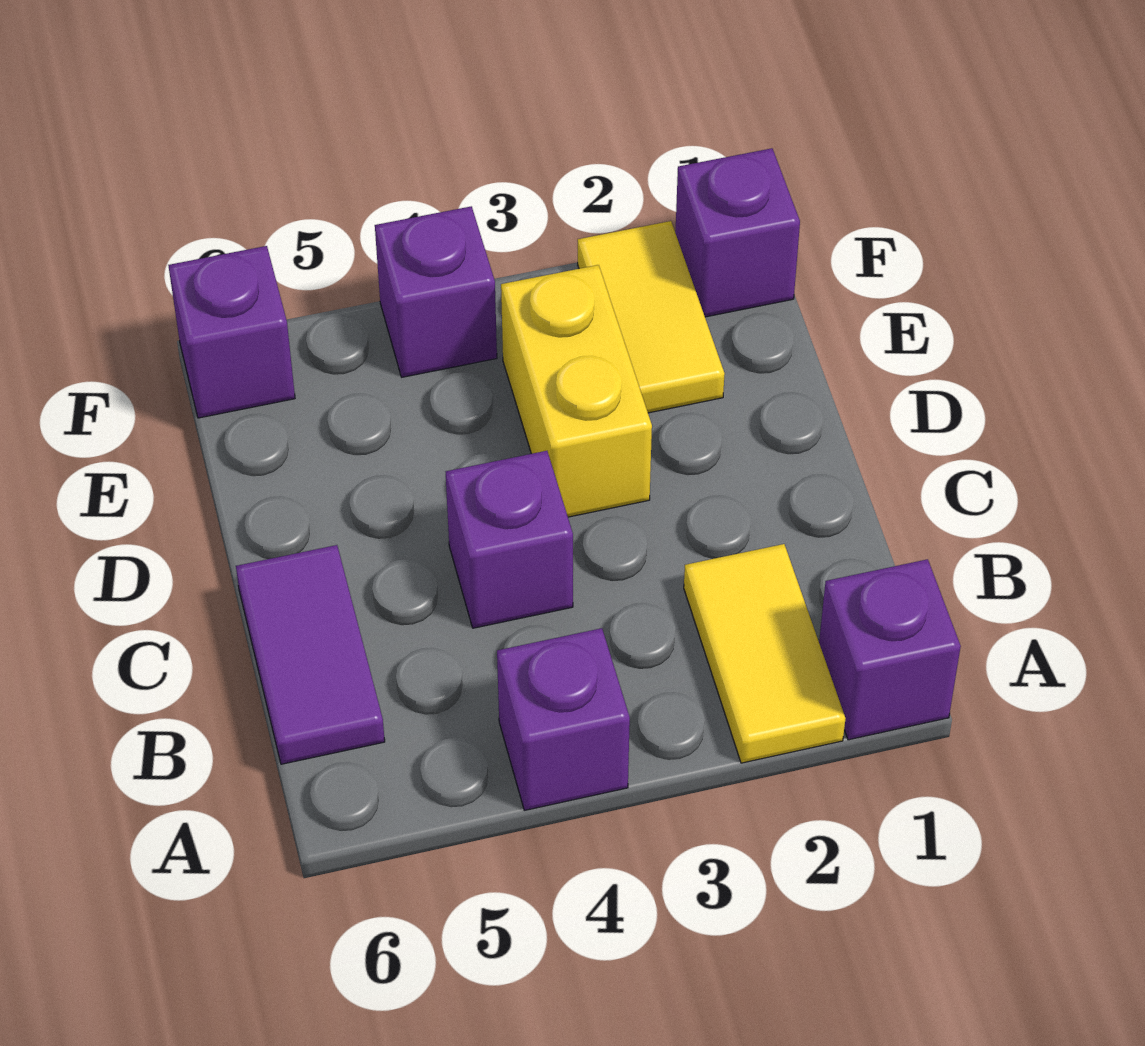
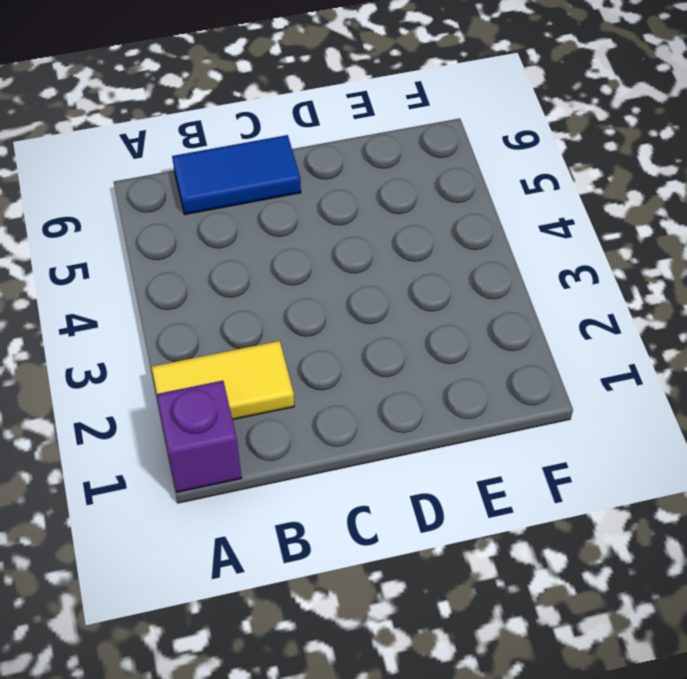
blue 1x2 tile [172,135,301,214] -> purple 1x2 tile [236,545,385,764]
none -> purple 1x1 brick [497,628,630,810]
none -> purple 1x1 brick [446,451,573,628]

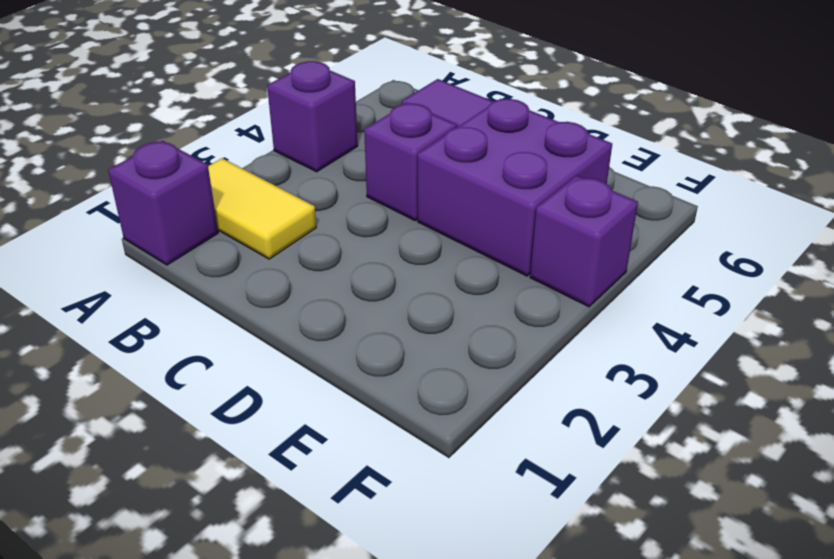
purple 2x2 brick [418,99,612,276] -> none
none -> yellow 1x2 brick [501,265,652,517]
none -> yellow 1x2 tile [578,221,725,413]

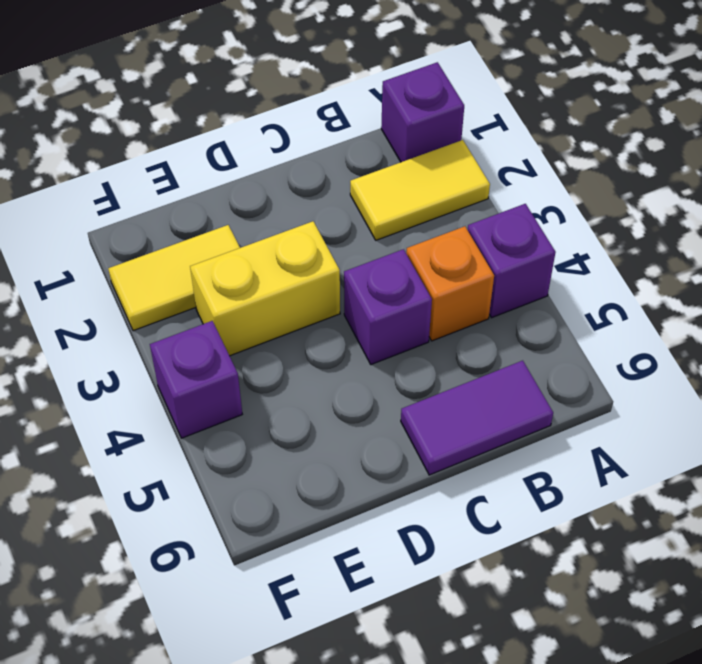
orange 1x1 brick [406,226,494,341] -> none
none -> purple 1x1 brick [675,148,800,317]
none -> purple 1x1 brick [168,246,295,418]

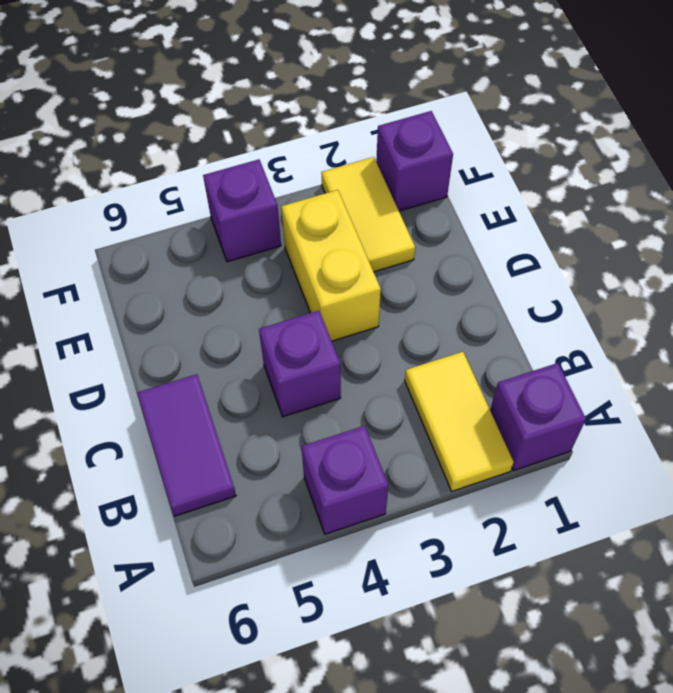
none -> purple 1x1 brick [168,246,295,418]

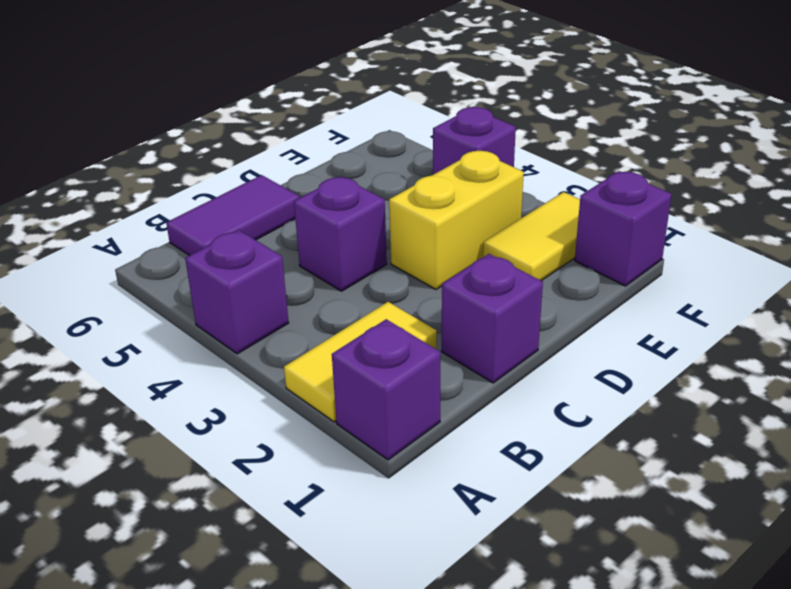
purple 1x1 brick [442,254,543,383] -> purple 1x1 brick moved to [168,246,295,418]

